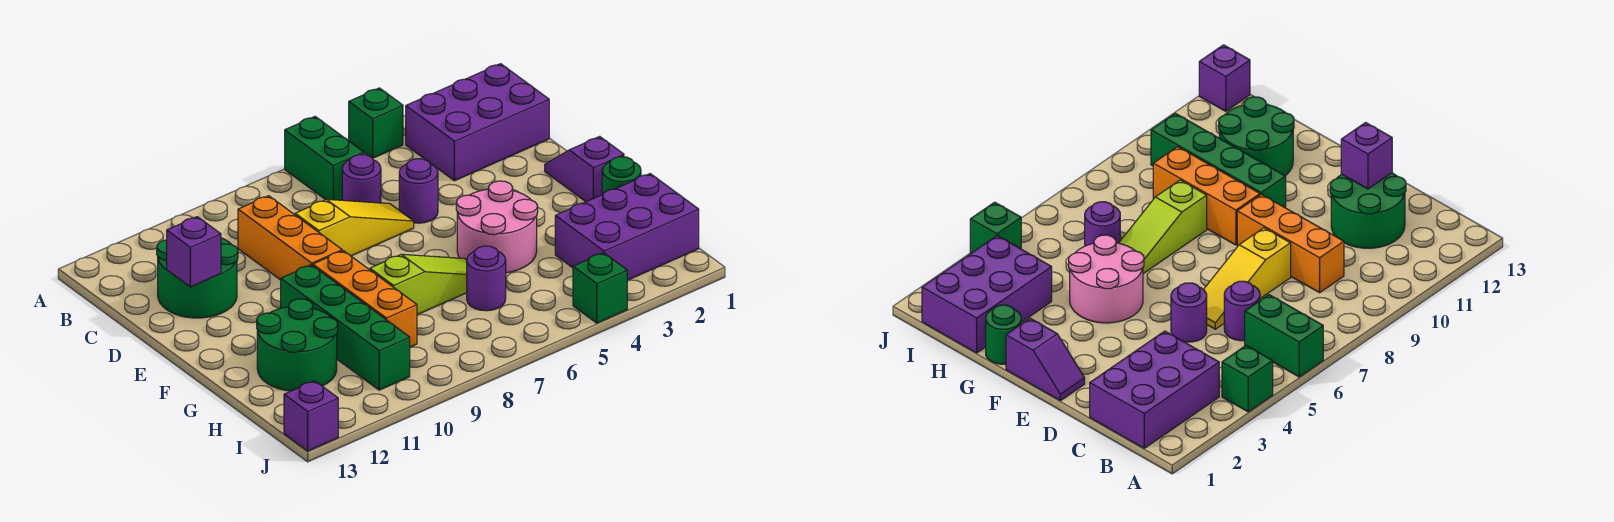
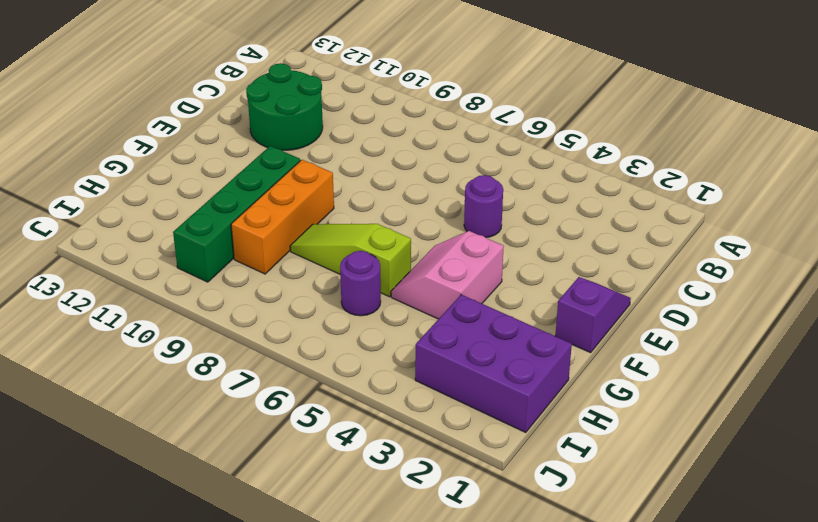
pink 2x2 slope [391,231,504,319] -> pink 2x2 round brick [456,181,538,273]
lime 1x3 slope [290,224,411,297] -> lime 1x3 slope turned to [370,254,467,315]
none -> green 1x1 brick [349,88,403,159]
none -> green 1x2 brick [285,117,364,200]
none -> purple 2x3 brick [406,64,549,181]

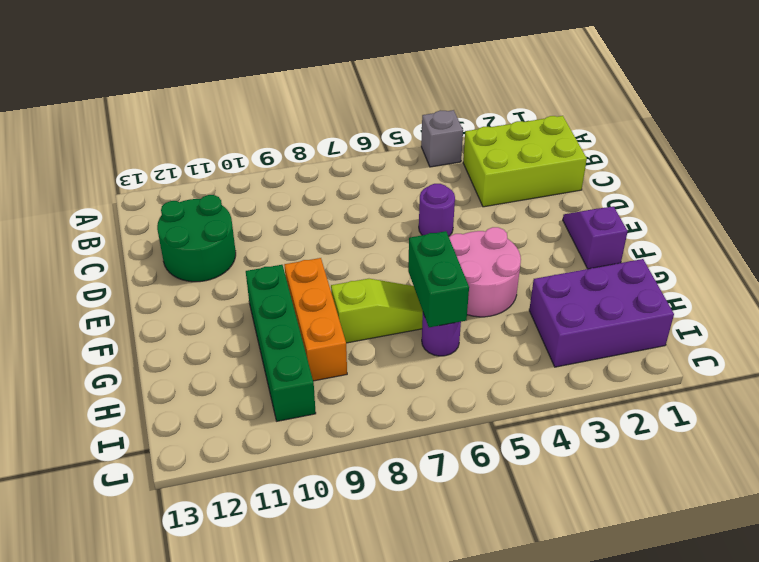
grey 1x1 brick [421,110,463,167] -> green 1x1 brick [349,88,403,159]
lime 2x3 brick [463,116,587,207] -> purple 2x3 brick [406,64,549,181]
green 1x2 brick [408,231,469,327] -> green 1x2 brick moved to [285,117,364,200]
none -> purple 1x1 round brick [342,155,381,203]
none -> orange 1x3 brick [238,196,342,280]
none -> yellow 1x3 slope [295,199,414,256]

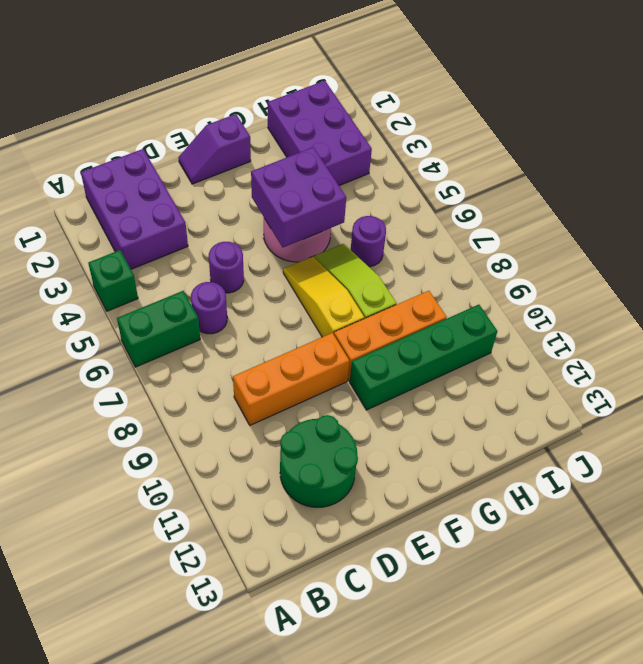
purple 2x2 brick [251,147,346,247] -> none
yellow 1x3 slope [283,256,364,337] -> yellow 1x3 slope moved to [295,199,414,256]
none -> green 1x1 round brick [602,157,641,194]
none -> green 2x2 round brick [257,299,338,391]
none -> green 1x1 brick [573,253,627,323]

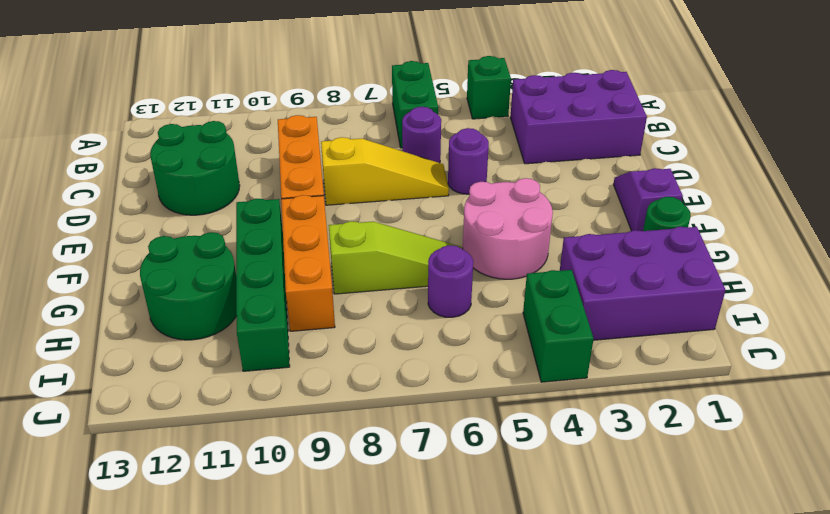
green 1x2 brick [523,270,594,382] -> green 1x1 brick [573,253,627,323]
none -> purple 1x1 brick [284,381,338,451]
none -> purple 1x1 brick [167,217,221,287]

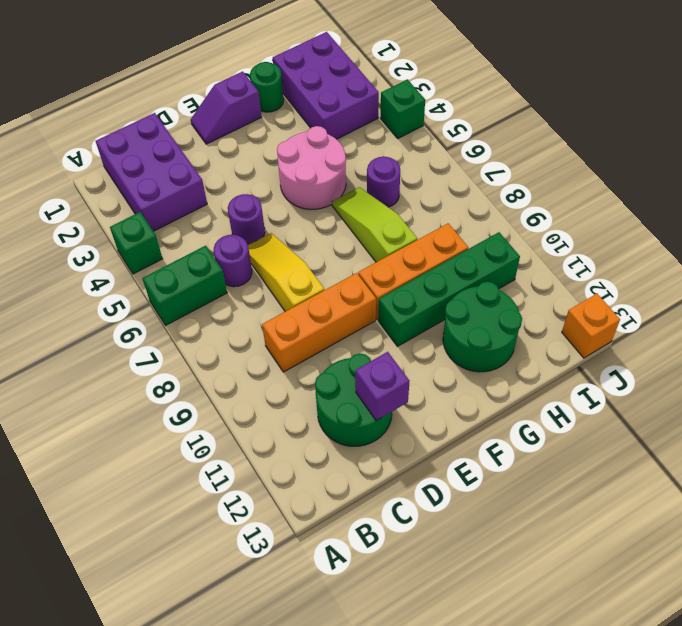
orange 1x1 brick [562,294,620,358] -> purple 1x1 brick [284,381,338,451]

